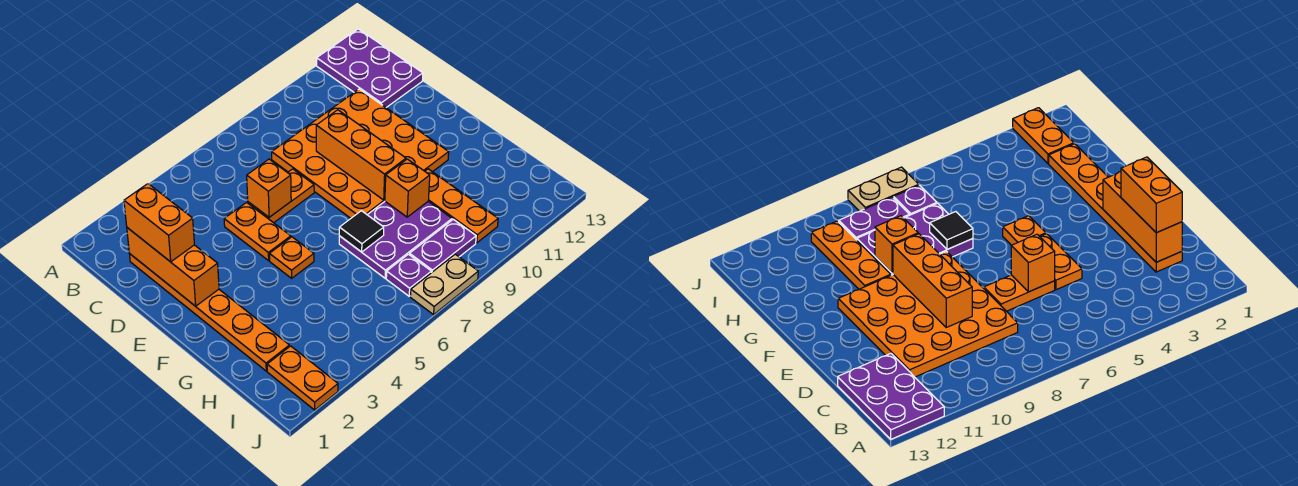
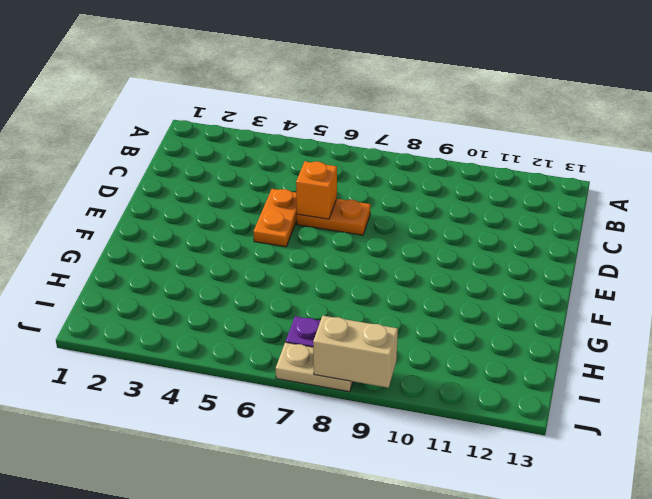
tan 1x2 brick [313,316,398,388] -> none
none -> purple 2x3 plate [317,29,423,107]
none -> orange 1x6 plate [130,254,289,371]
none -> orange 4x4 plate [272,89,449,218]

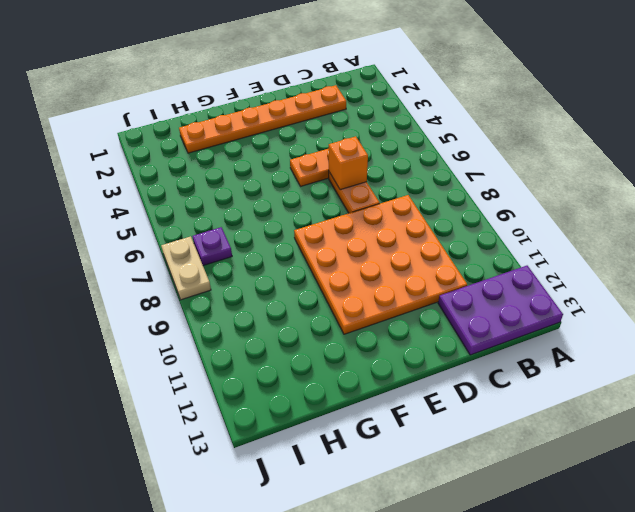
none -> orange 1x1 plate [270,237,314,278]
none -> purple 2x3 plate [339,201,452,278]
none -> orange 1x3 plate [425,169,498,243]

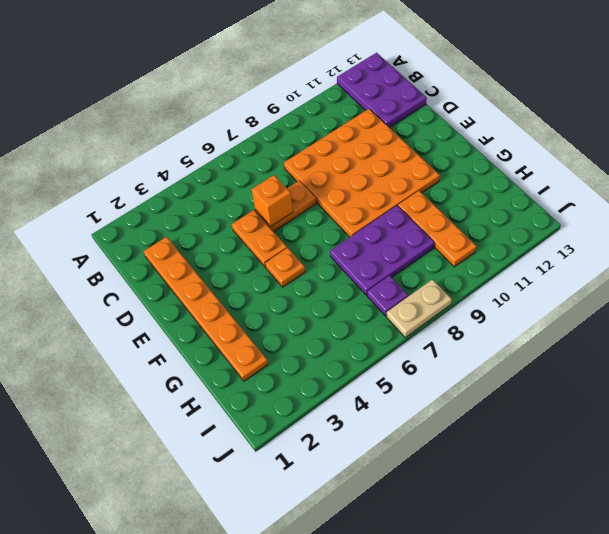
none -> orange 1x2 plate [267,346,338,410]
none -> purple 1x2 plate [410,219,476,273]
none -> orange 1x3 brick [127,228,219,306]

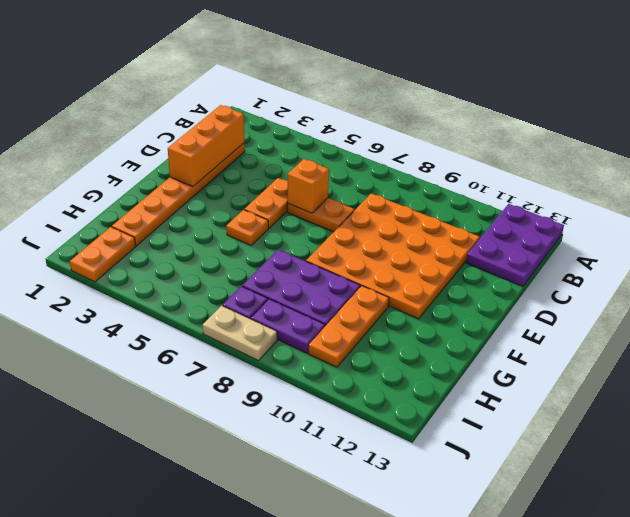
none -> orange 1x3 brick [316,110,406,200]
none -> black 1x1 tile [339,211,384,252]
none -> orange 1x1 brick [385,159,430,217]

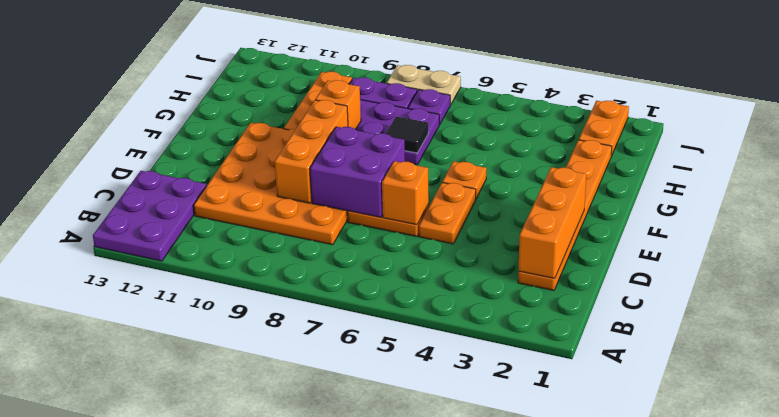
purple 2x2 brick [310,127,405,217] -> none
none -> orange 1x2 brick [124,184,194,262]

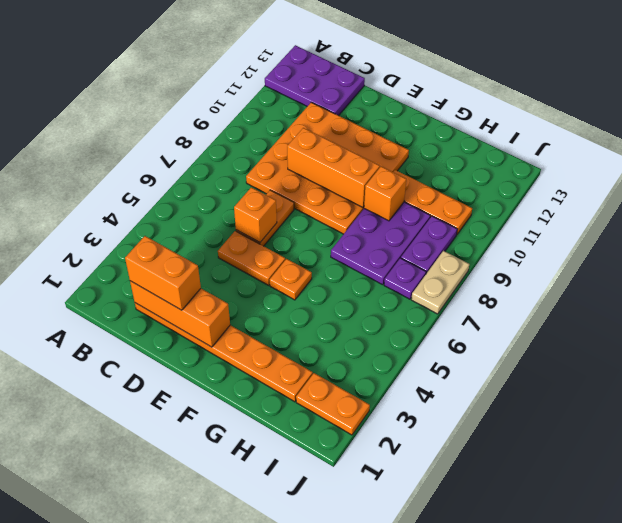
none -> black 1x1 tile [339,211,384,252]

